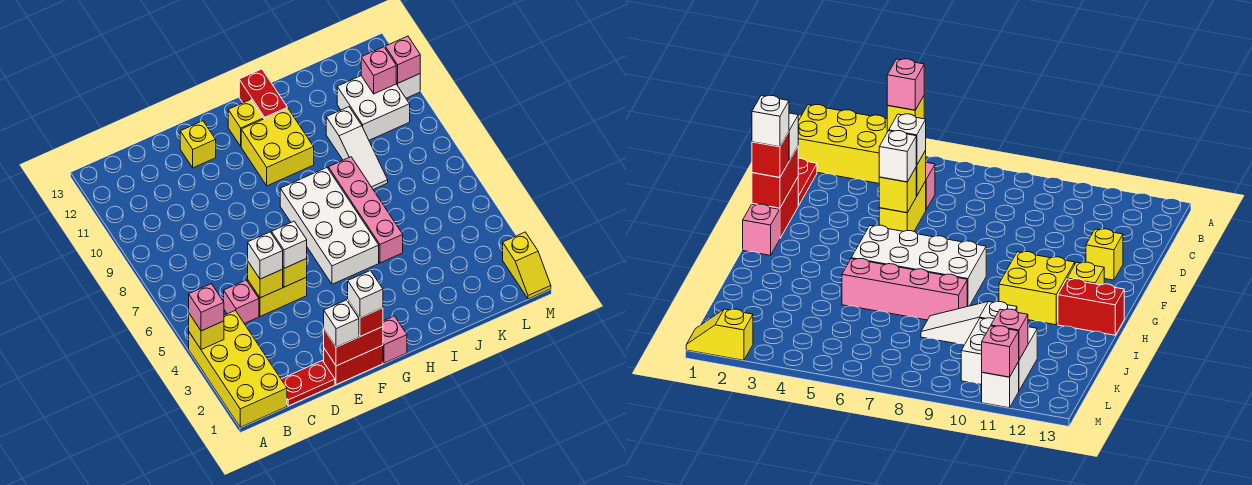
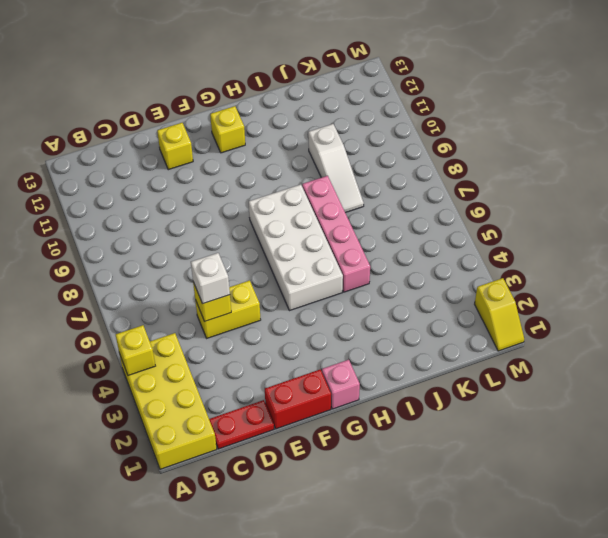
none -> pink 1x1 brick [224,280,259,324]
none -> yellow 2x2 brick [241,108,314,186]
none -> red 1x2 brick [239,69,287,119]

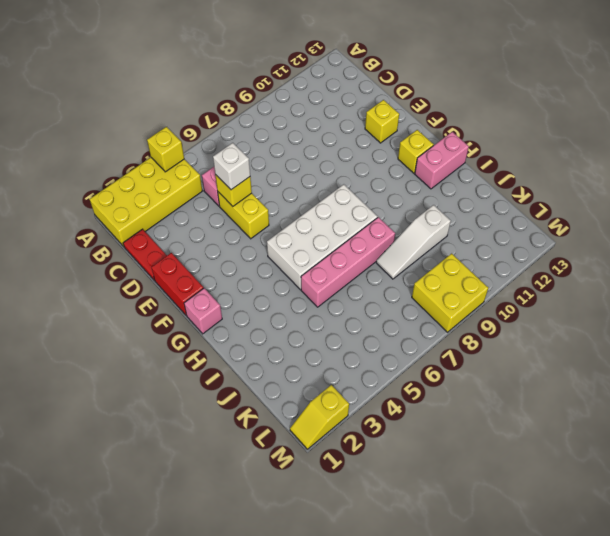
pink 1x2 brick [415,132,469,189] -> red 1x2 brick [239,69,287,119]
yellow 2x2 brick [412,254,488,332] -> yellow 2x2 brick moved to [241,108,314,186]
none -> white 2x2 brick [337,76,410,140]
none -> white 1x1 brick [396,74,420,98]
none -> red 1x2 brick [324,327,383,366]

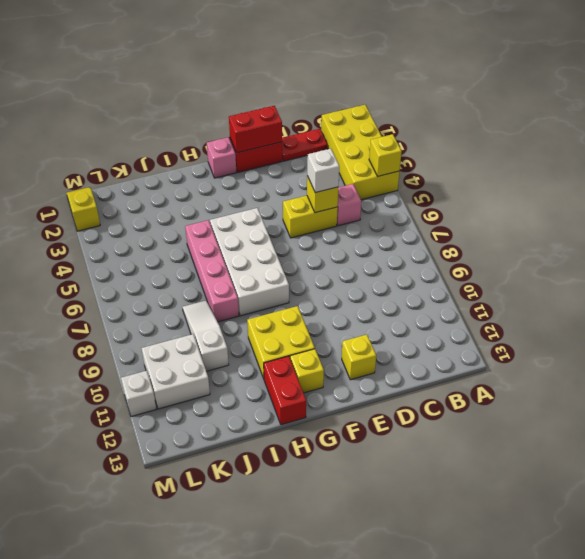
none -> yellow 1x1 brick [283,259,307,287]
none -> pink 1x1 brick [361,47,396,94]
none -> pink 1x1 brick [385,36,420,83]

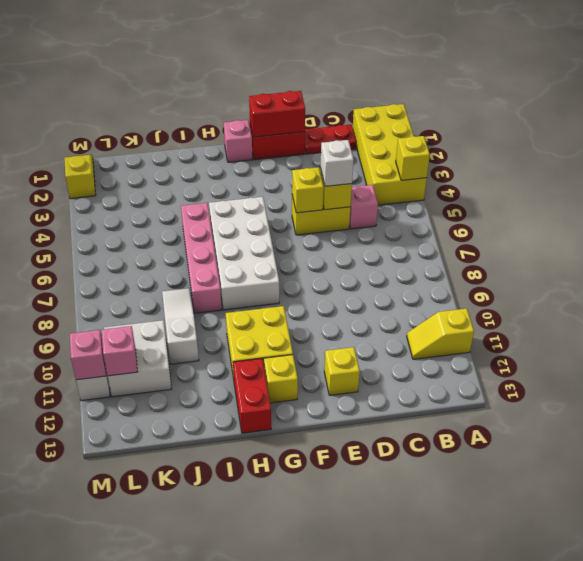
yellow 1x2 slope [407,309,474,359] -> none
none -> pink 1x1 brick [189,284,224,331]
none -> white 1x1 brick [324,300,359,347]
none -> white 1x1 brick [272,221,307,268]

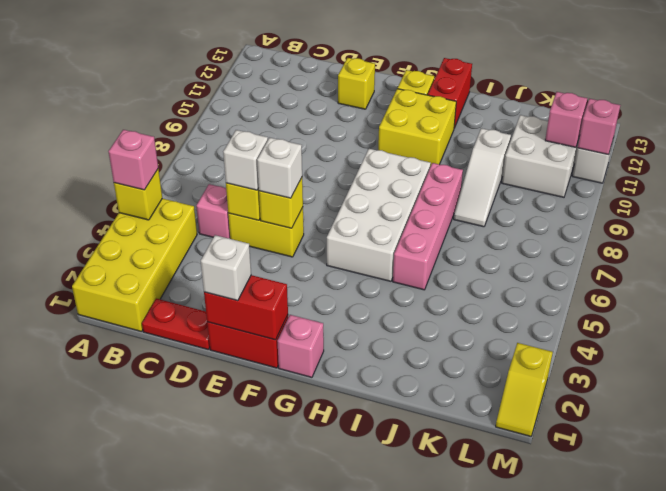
none -> red 1x1 brick [348,300,383,336]
none -> white 1x1 brick [348,271,383,318]

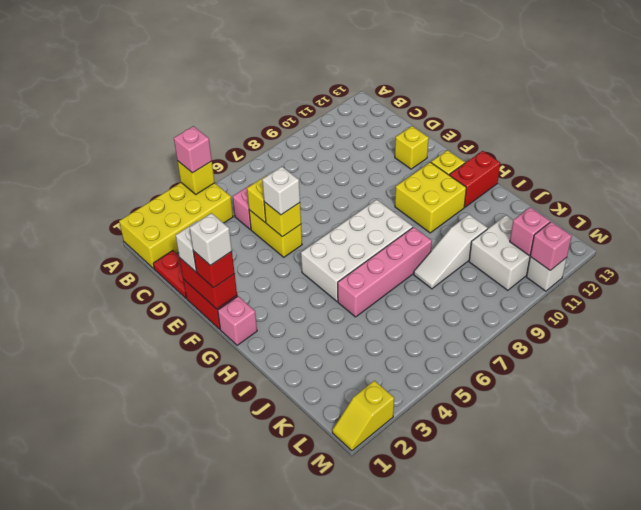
none -> white 1x1 brick [248,232,283,279]

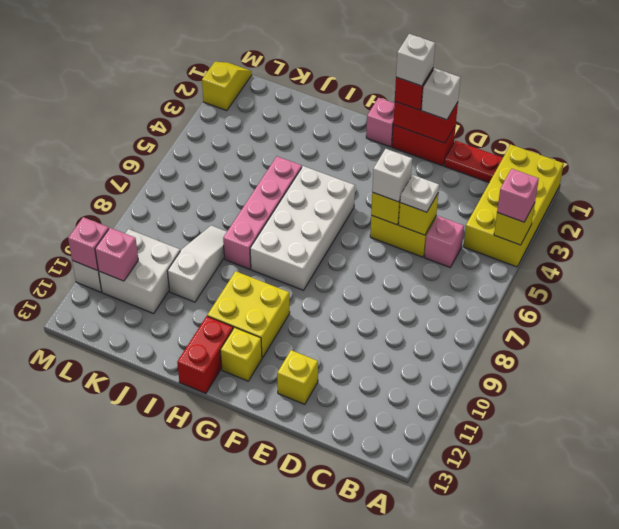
white 1x1 plate [400,175,439,212] -> white 1x1 brick [248,232,283,279]

